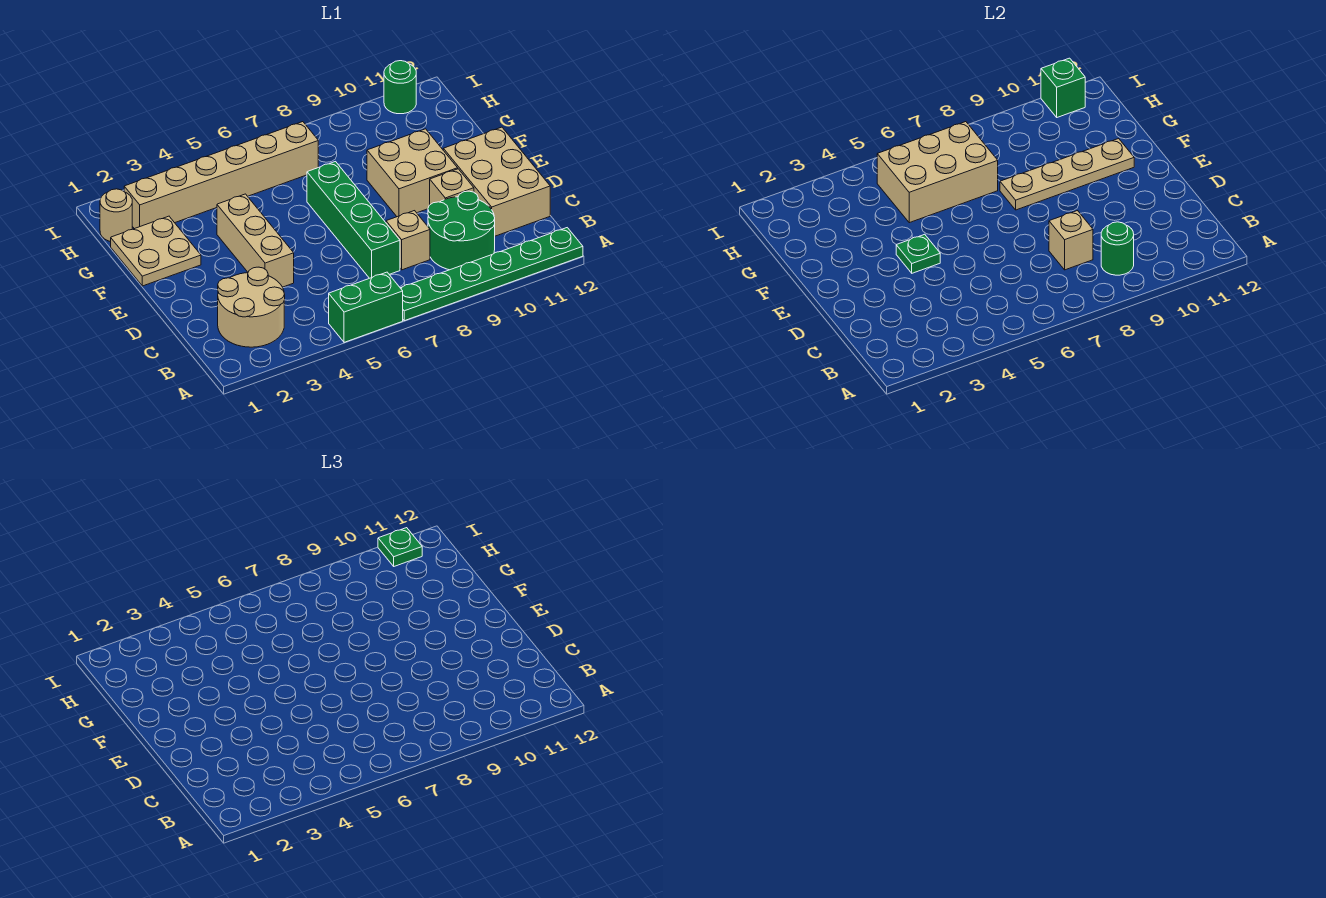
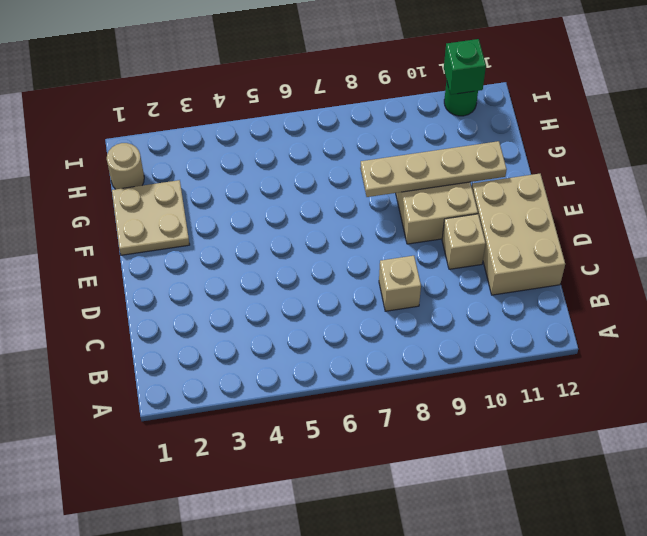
none -> green 1x2 brick [329,272,403,342]
none -> green 1x6 plate [401,228,583,321]
none -> tan 2x2 round brick [218,267,285,347]

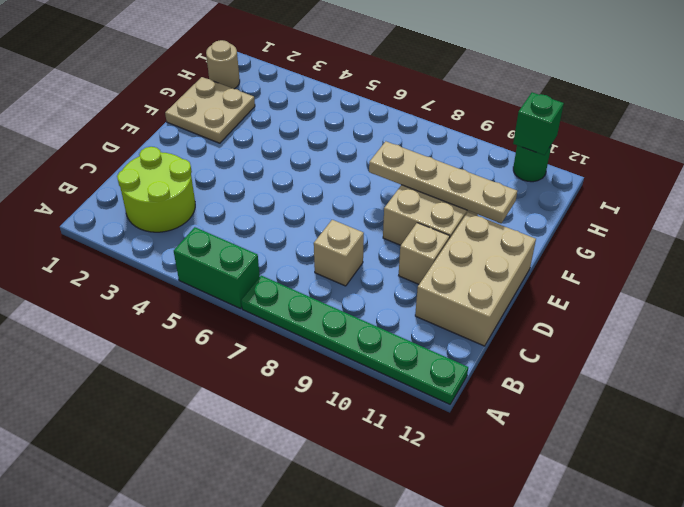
lime 2x2 round brick [117,147,195,232] -> tan 2x2 round brick [218,267,285,347]
none -> green 2x2 round brick [428,191,495,270]
none -> green 1x4 brick [307,162,400,278]
none -> tan 1x3 brick [217,194,294,287]

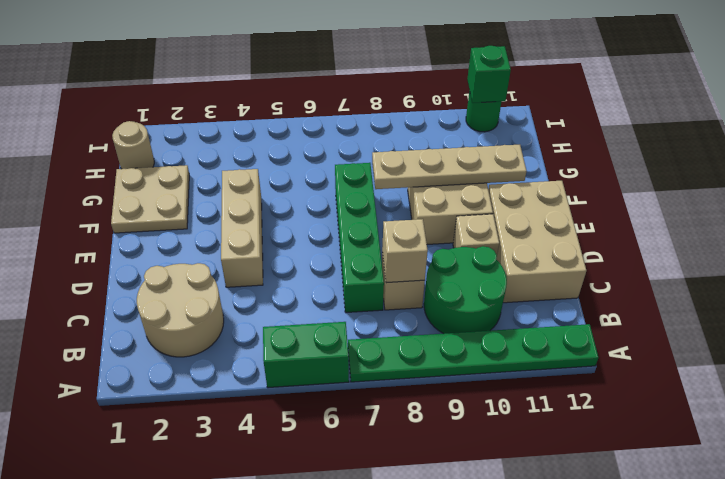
none -> tan 1x6 brick [124,122,318,229]
none -> green 1x1 round brick [1101,222,1134,275]
none -> green 1x1 plate [896,234,940,273]

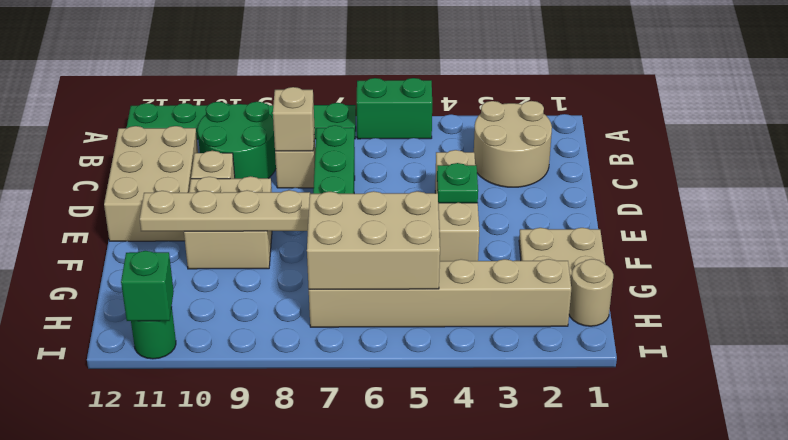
none -> green 1x1 round brick [1101,222,1134,275]
none -> green 1x1 plate [378,528,422,566]

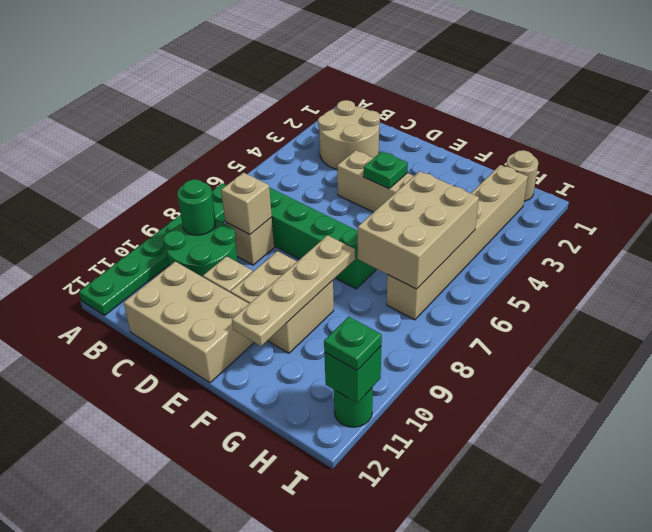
none -> green 1x2 brick [329,272,403,342]
none -> tan 2x2 plate [111,216,201,286]

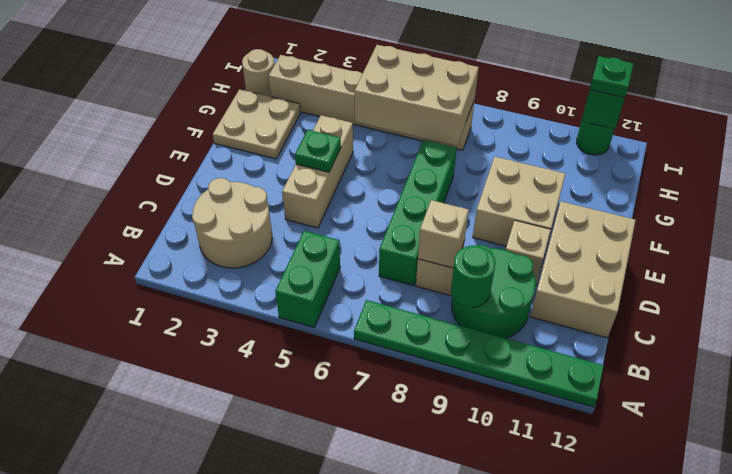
green 1x2 brick [275,231,340,327] -> green 1x2 brick turned to [329,272,403,342]
none -> tan 1x4 plate [1000,139,1134,210]

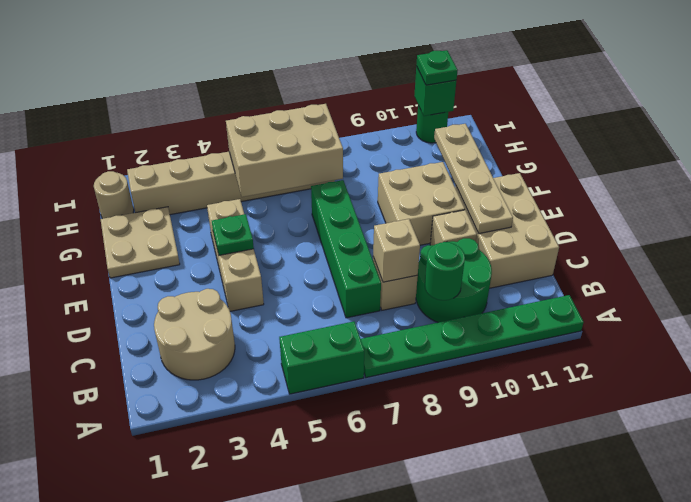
tan 1x4 plate [434,124,513,233] -> tan 1x4 plate turned to [1000,139,1134,210]

